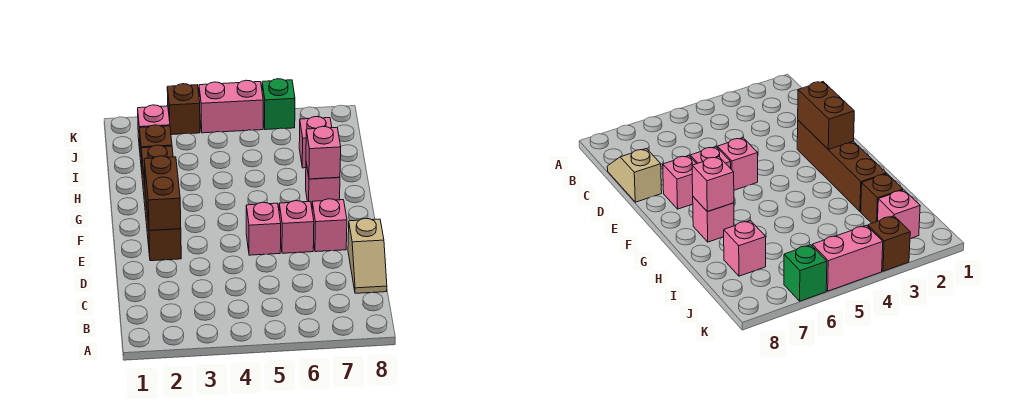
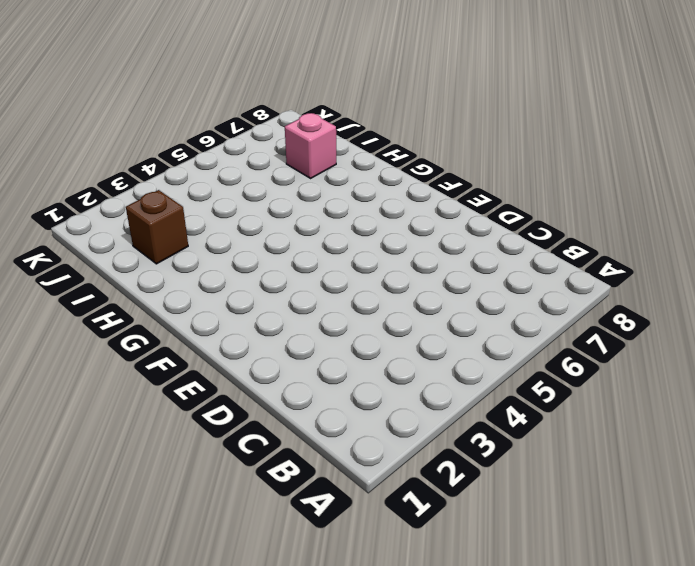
none -> tan 1x2 slope [348,218,387,293]
none -> brown 1x4 brick [141,145,181,261]
none -> pink 1x1 brick [246,202,281,255]

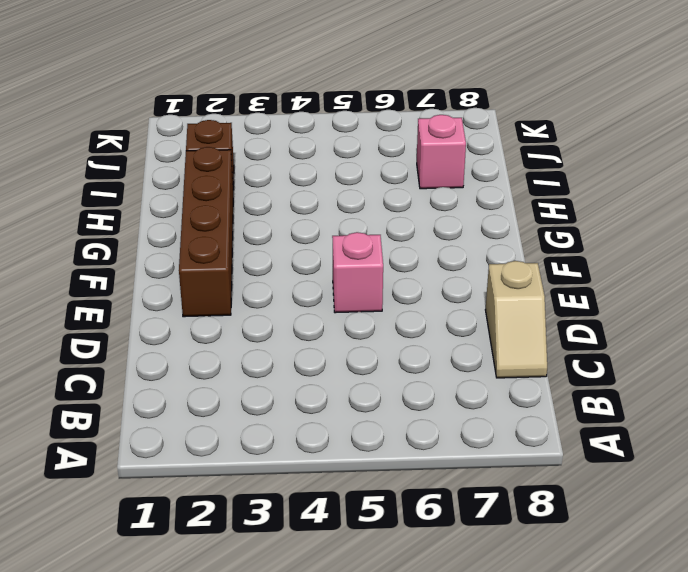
none -> pink 1x1 brick [279,201,314,253]
none -> pink 1x1 brick [312,199,347,252]
none -> pink 1x1 brick [306,163,340,206]

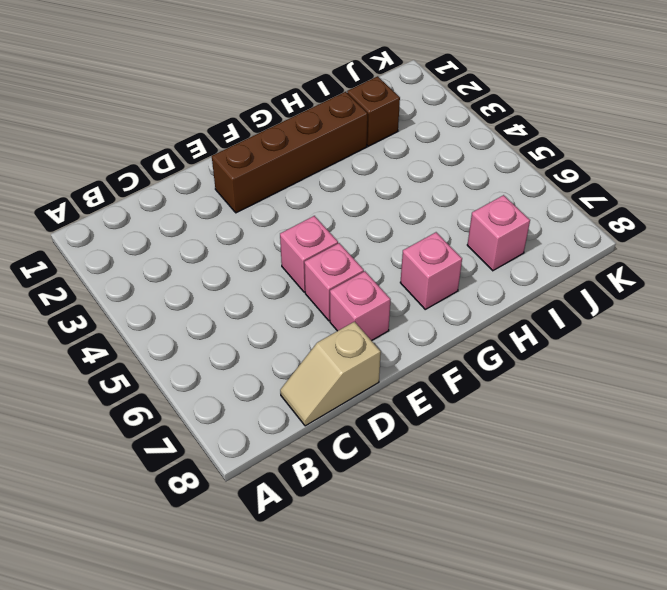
none -> pink 1x1 brick [138,105,170,149]
none -> brown 1x1 brick [167,84,200,135]
none -> pink 1x2 brick [199,80,263,133]

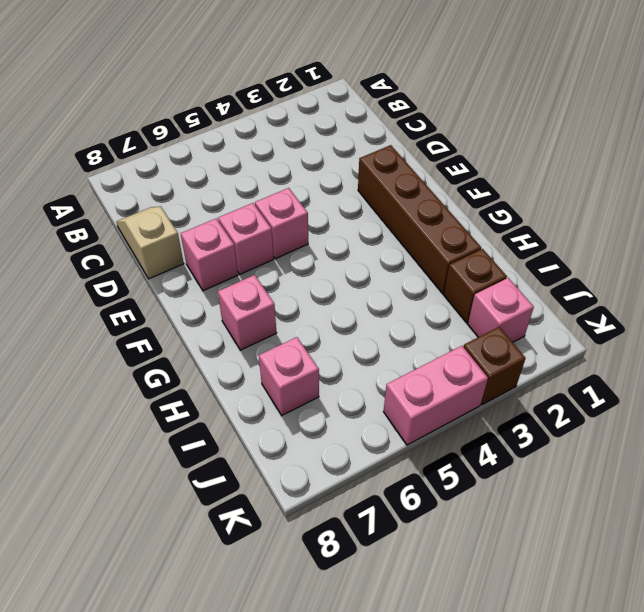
none -> green 1x1 brick [262,79,295,130]
none -> brown 1x2 brick [144,156,181,230]
none -> pink 1x1 brick [306,126,341,179]

